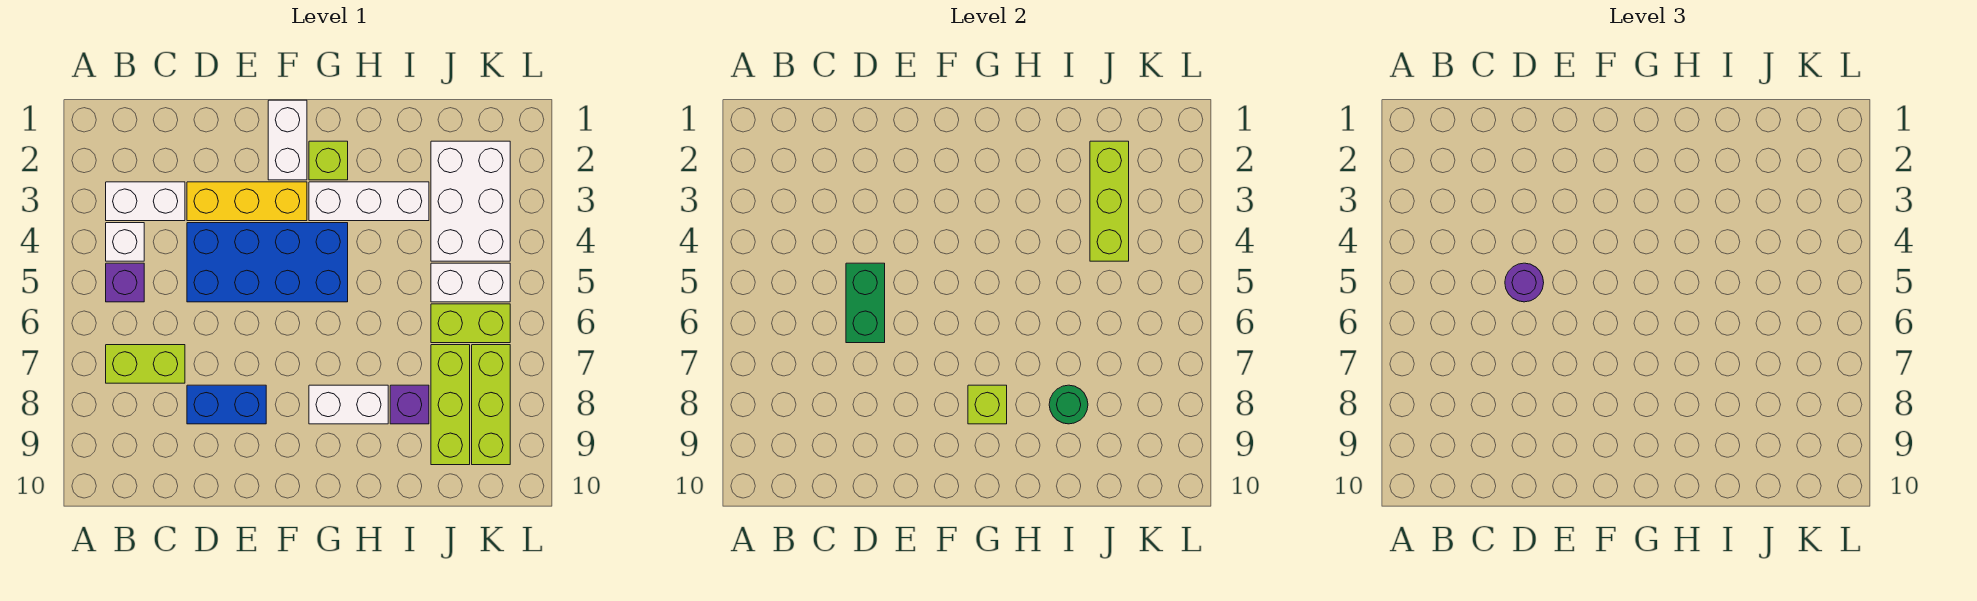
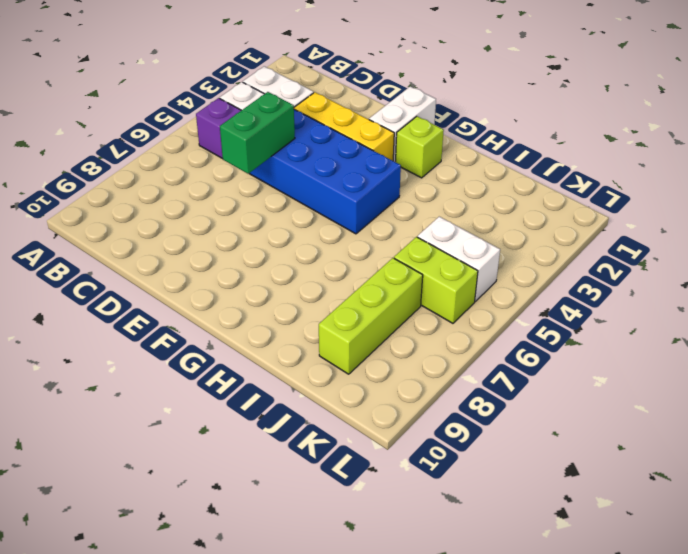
none -> lime 1x2 brick [106,345,185,383]
none -> blue 1x2 brick [187,385,266,424]
none -> white 1x3 brick [309,182,429,221]

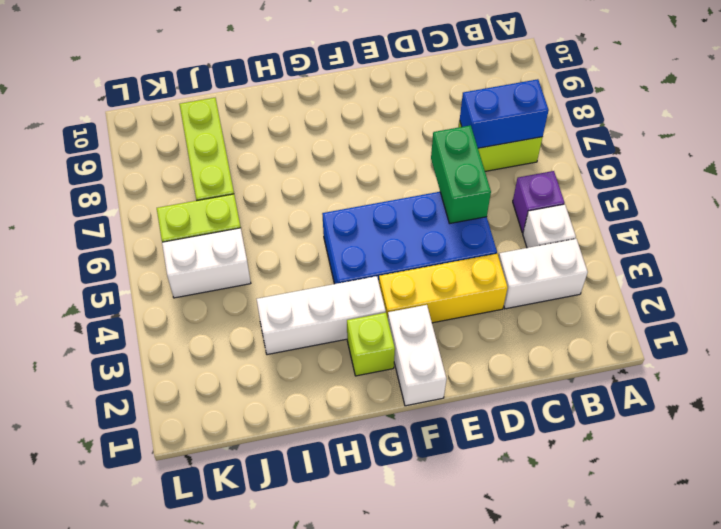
blue 1x2 brick [460,79,549,148] -> blue 1x2 brick moved to [187,385,266,424]
none -> white 1x2 brick [309,385,388,424]
none -> purple 1x1 brick [390,385,429,424]
none -> white 2x3 brick [431,141,510,261]

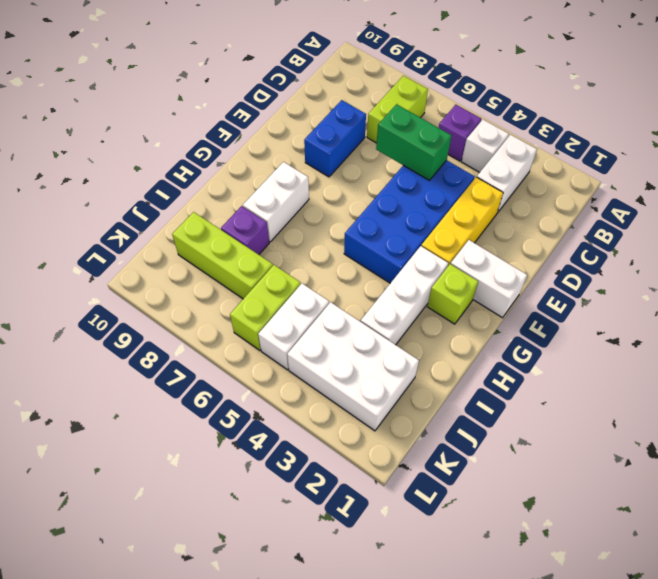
none -> lime 1x3 brick [472,345,510,465]
none -> lime 1x1 brick [968,385,1007,424]
none -> green 1x1 round brick [1049,385,1088,424]

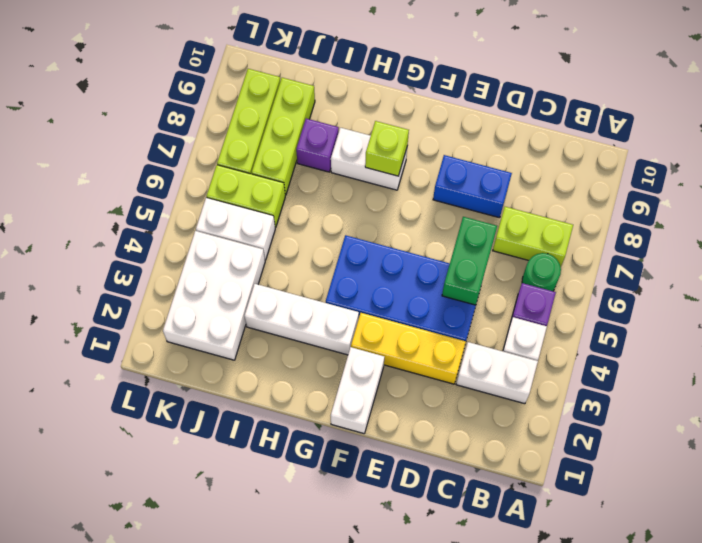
green 1x1 round brick [522,253,561,291] -> green 1x1 round brick moved to [1049,385,1088,424]
none -> lime 1x1 brick [309,141,348,180]
none -> lime 1x3 brick [1090,141,1129,261]
none -> purple 1x1 round brick [1505,263,1544,302]

